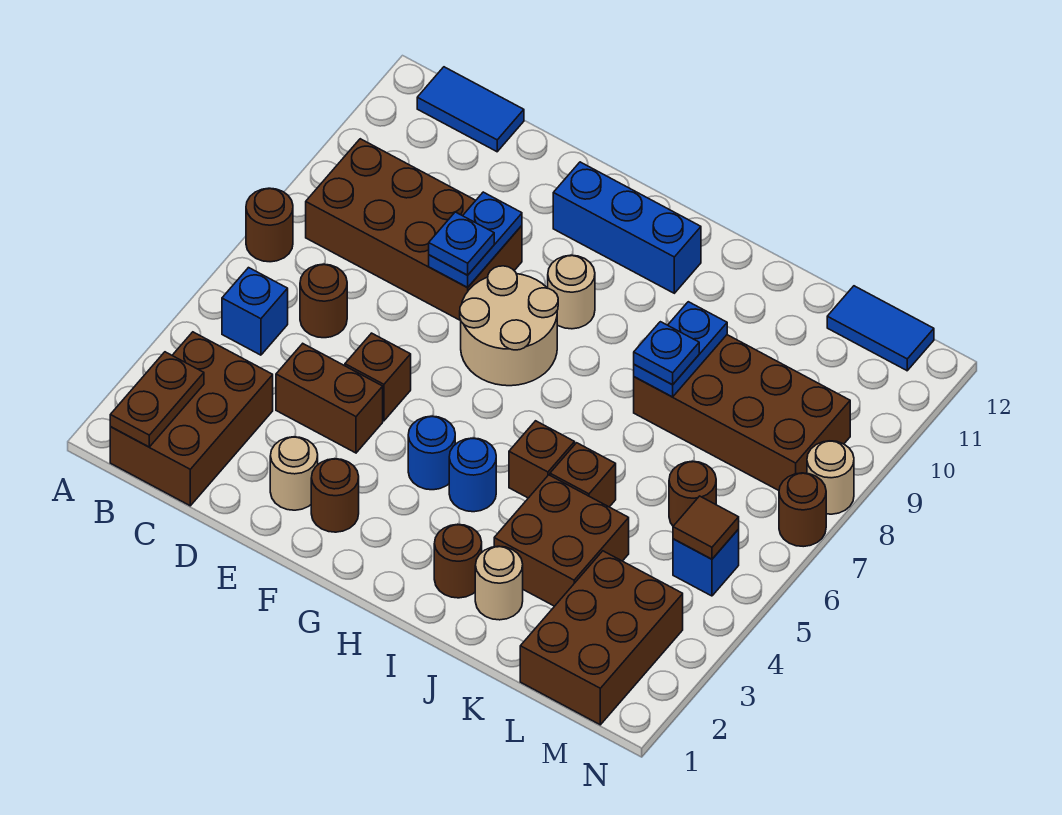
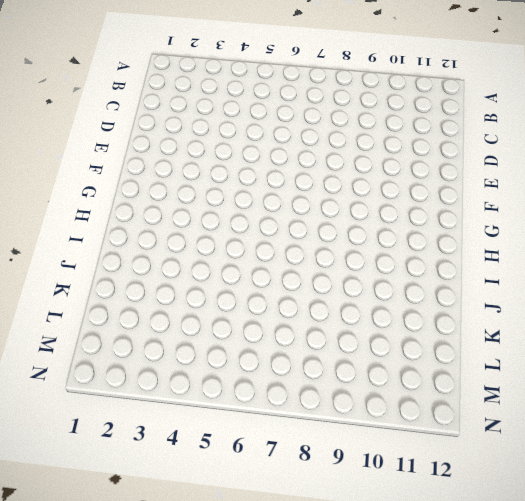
none -> brown 1x1 round brick [246,188,293,262]
none -> brown 2x3 brick [110,332,273,506]
none -> blue 1x1 brick [222,268,288,355]
none -> brown 2x4 brick [306,139,522,321]

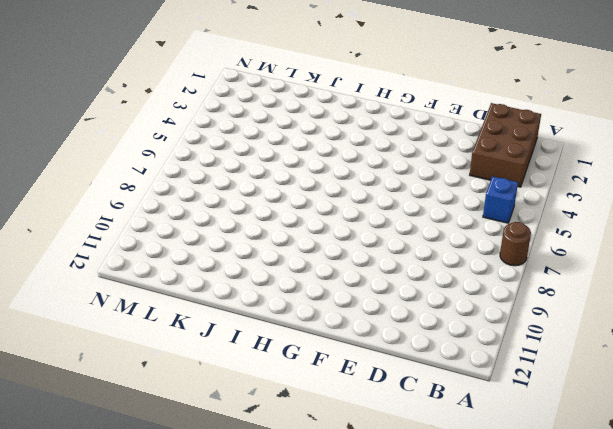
none -> brown 2x4 brick [306,139,522,321]
none -> blue 1x2 tile [417,67,524,152]
none -> brown 1x1 round brick [300,264,347,338]
none -> brown 1x2 brick [276,344,383,453]

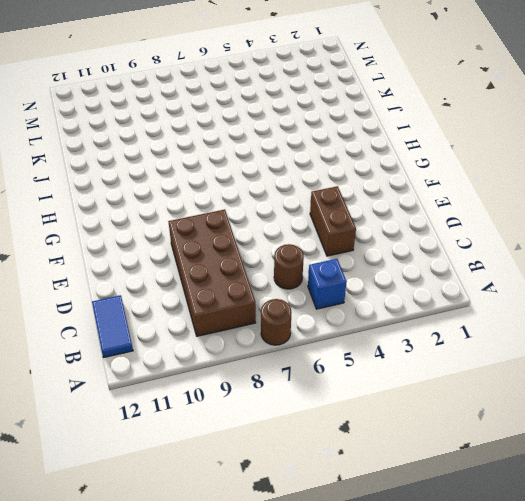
none -> brown 2x3 brick [110,332,273,506]
none -> tan 1x1 round brick [270,437,318,510]
none -> brown 1x1 brick [345,333,411,421]
none -> brown 1x1 round brick [311,459,359,532]

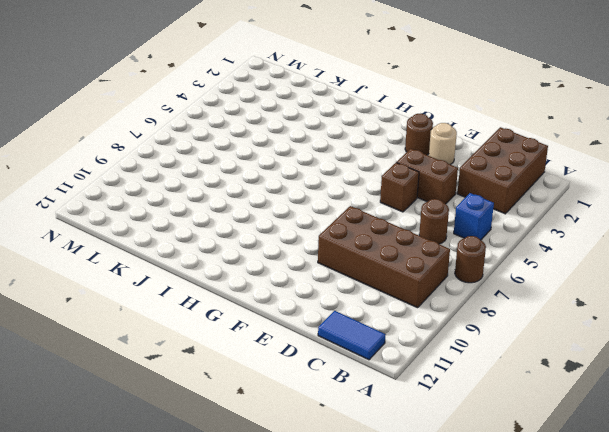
none -> tan 2x2 round brick [460,266,558,386]
none -> blue 1x3 brick [553,162,701,293]
none -> blue 1x1 round brick [408,416,455,490]
none -> tan 1x1 round brick [548,255,595,329]

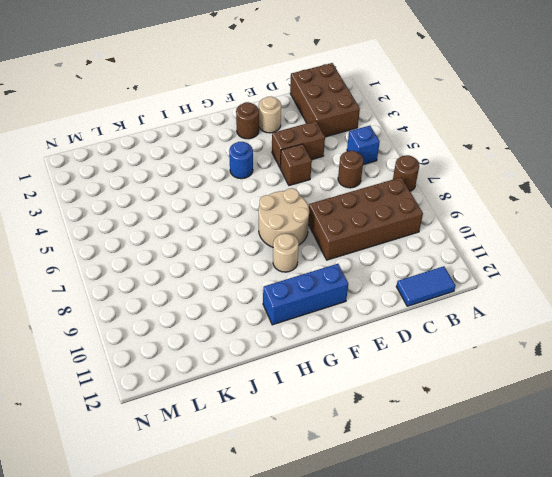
none -> blue 1x1 round brick [449,438,496,512]
none -> brown 1x1 round brick [434,524,482,598]
none -> brown 1x1 brick [509,421,575,498]
none -> tan 1x1 round brick [475,546,523,620]

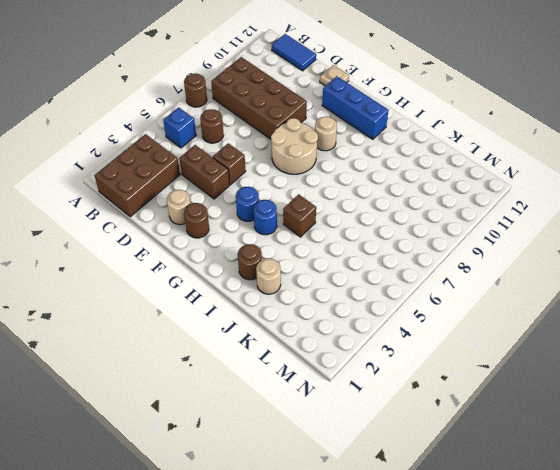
tan 1x1 plate [320,65,349,86] -> none
none -> brown 2x2 brick [494,475,629,606]
none -> brown 1x1 brick [550,443,616,507]
none -> brown 2x4 brick [634,335,850,490]
none -> brown 2x3 brick [520,551,683,725]

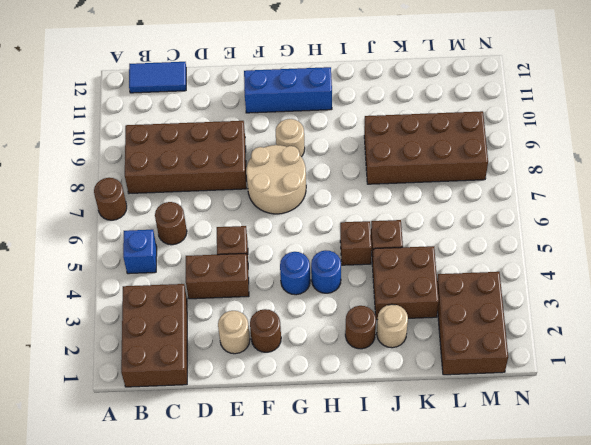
none -> brown 1x1 round brick [669,461,716,526]
none -> blue 1x2 tile [827,286,934,371]
none -> blue 1x1 brick [673,529,739,596]
none -> brown 1x1 round brick [779,473,826,547]

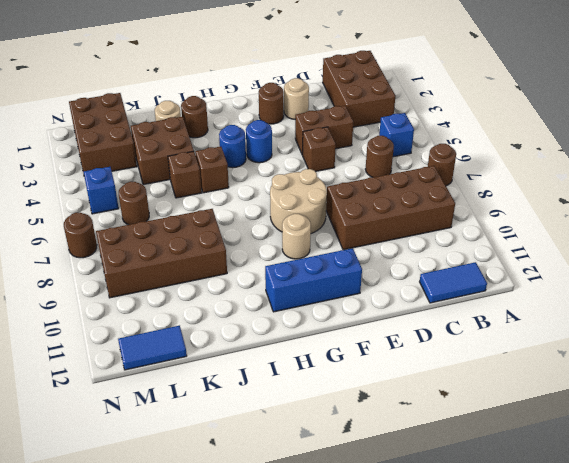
none -> tan 1x1 round brick [807,441,854,514]
none -> brown 1x2 plate [110,352,204,447]
none -> blue 1x2 plate [429,192,522,287]
none -> blue 1x2 plate [634,302,727,397]

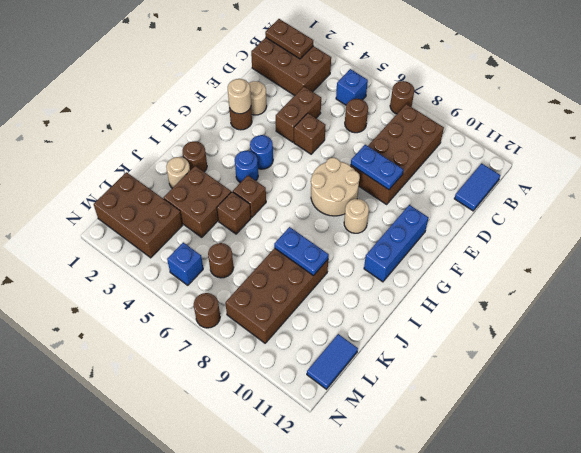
tan 1x1 round brick [228,79,251,114] -> tan 1x1 round brick moved to [807,441,854,514]
none -> brown 1x1 tile [673,496,739,559]
none -> blue 1x1 plate [429,212,494,275]
none -> blue 1x1 plate [634,322,699,385]

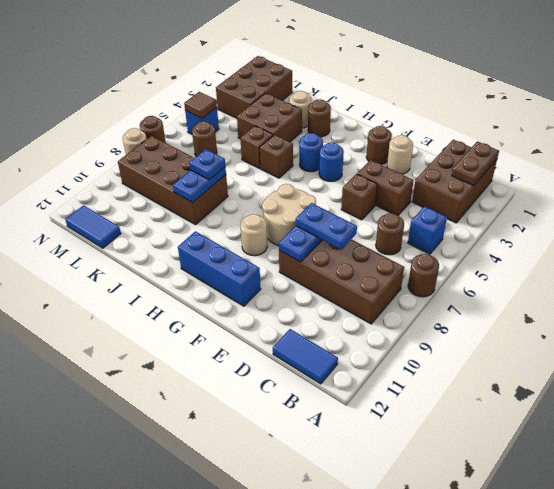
blue 1x2 plate [296,203,357,250] -> blue 1x1 plate [429,212,494,275]

